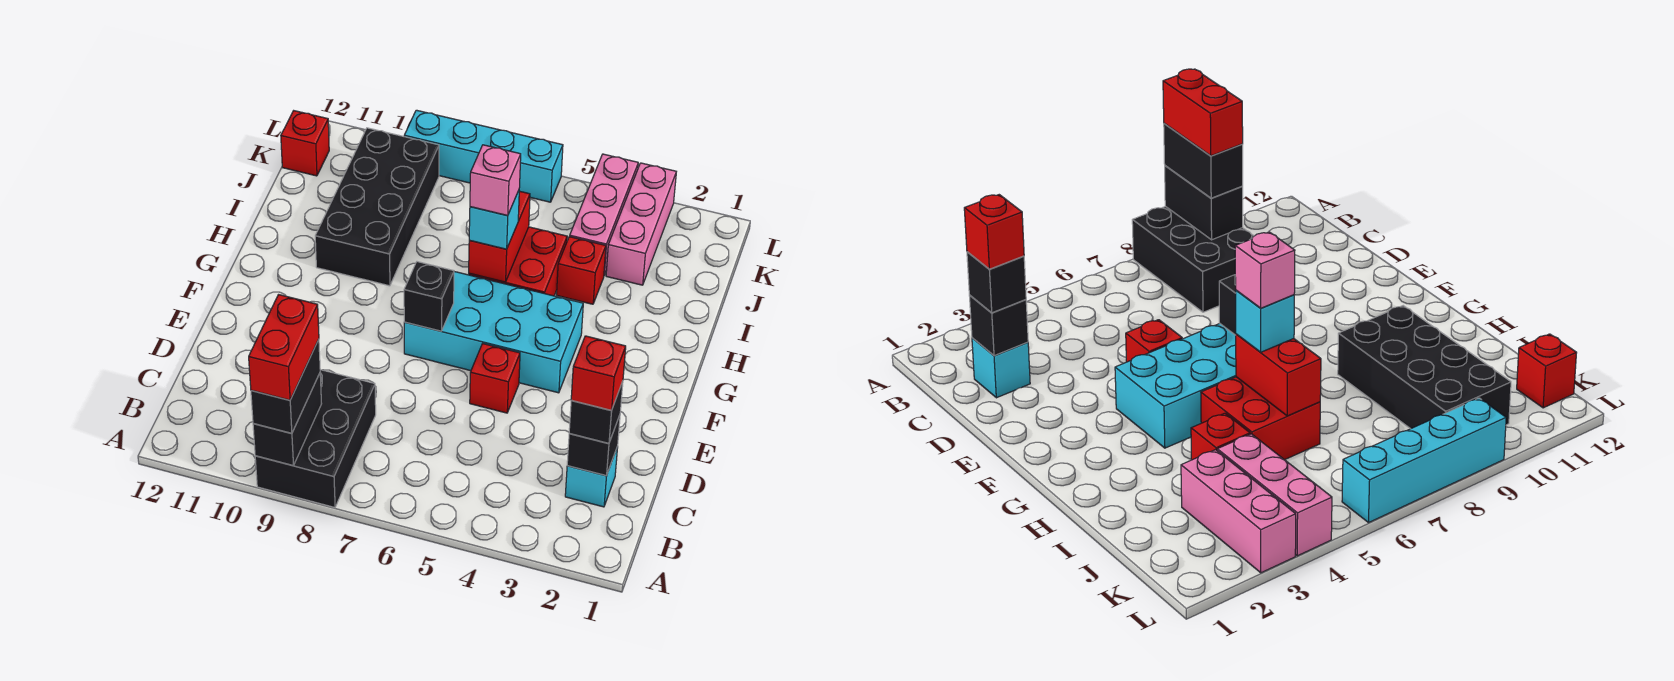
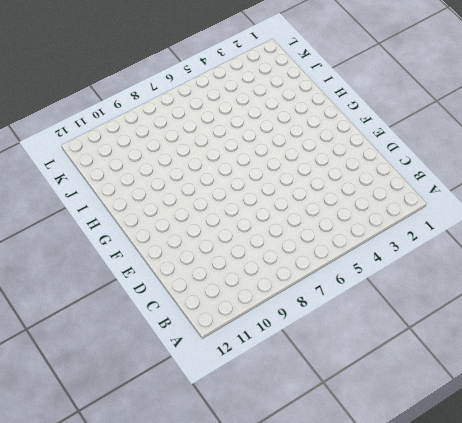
none -> black 2x3 brick [255,370,376,507]
none -> cyan 1x1 brick [565,446,618,507]
none -> red 1x1 brick [470,344,520,413]

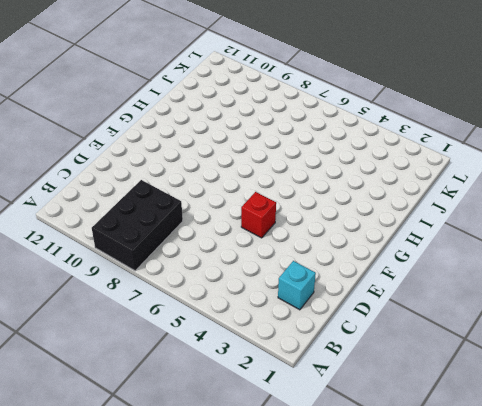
none -> cyan 2x4 brick [404,272,583,393]
none -> red 2x2 brick [469,227,567,296]
none -> black 2x4 brick [315,128,439,286]

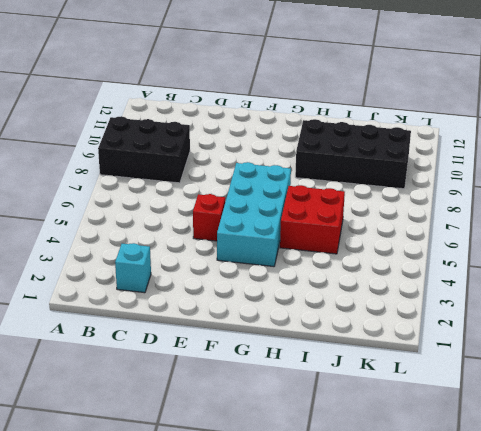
none -> red 1x1 brick [557,237,606,304]
none -> pink 1x3 brick [606,163,676,285]
none -> pink 1x3 brick [570,154,638,275]

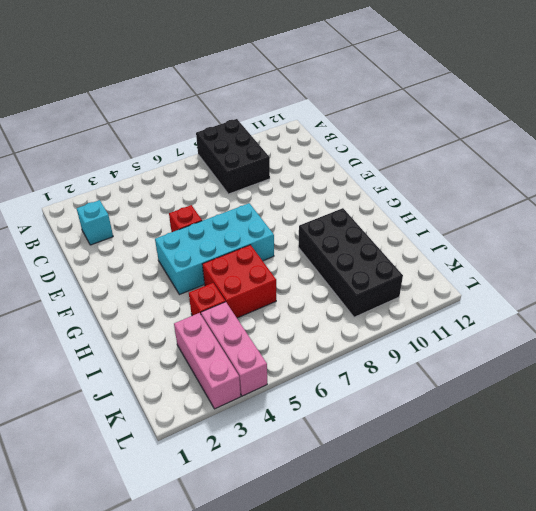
none -> red 1x1 brick [281,111,329,176]
none -> cyan 1x4 brick [404,110,563,202]
none -> black 1x2 brick [253,373,322,465]

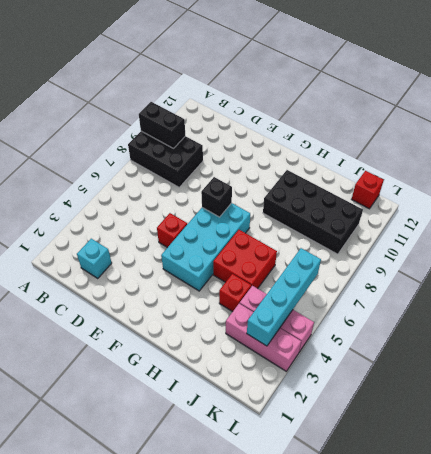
cyan 1x4 brick [247,248,321,346] -> cyan 1x4 brick moved to [404,110,563,202]
none -> black 1x1 brick [567,415,620,476]
none -> red 1x2 brick [469,191,530,282]
none -> black 1x2 brick [251,339,320,433]

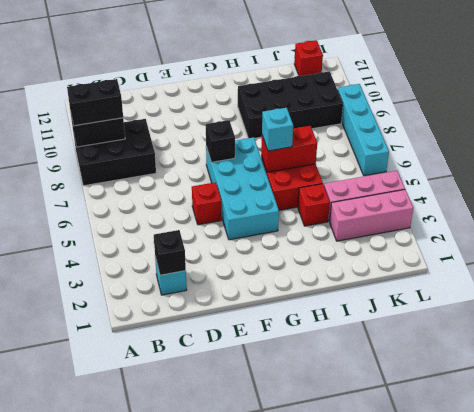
none -> black 1x1 brick [569,381,623,443]
none -> red 1x2 brick [249,295,319,400]
none -> red 1x1 brick [571,336,626,410]

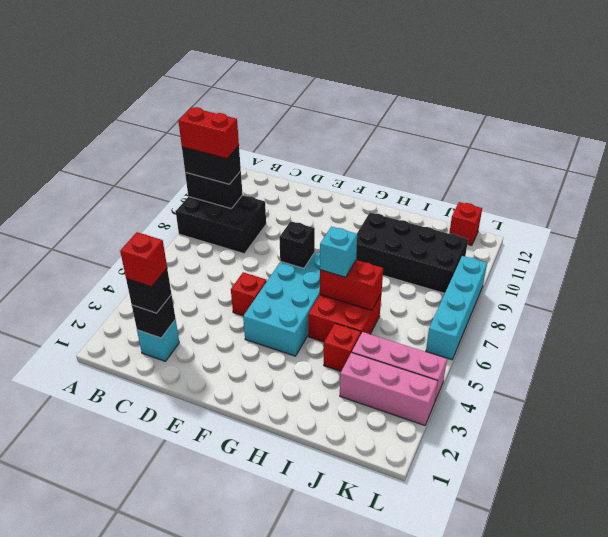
none -> pink 1x1 brick [470,145,521,216]

